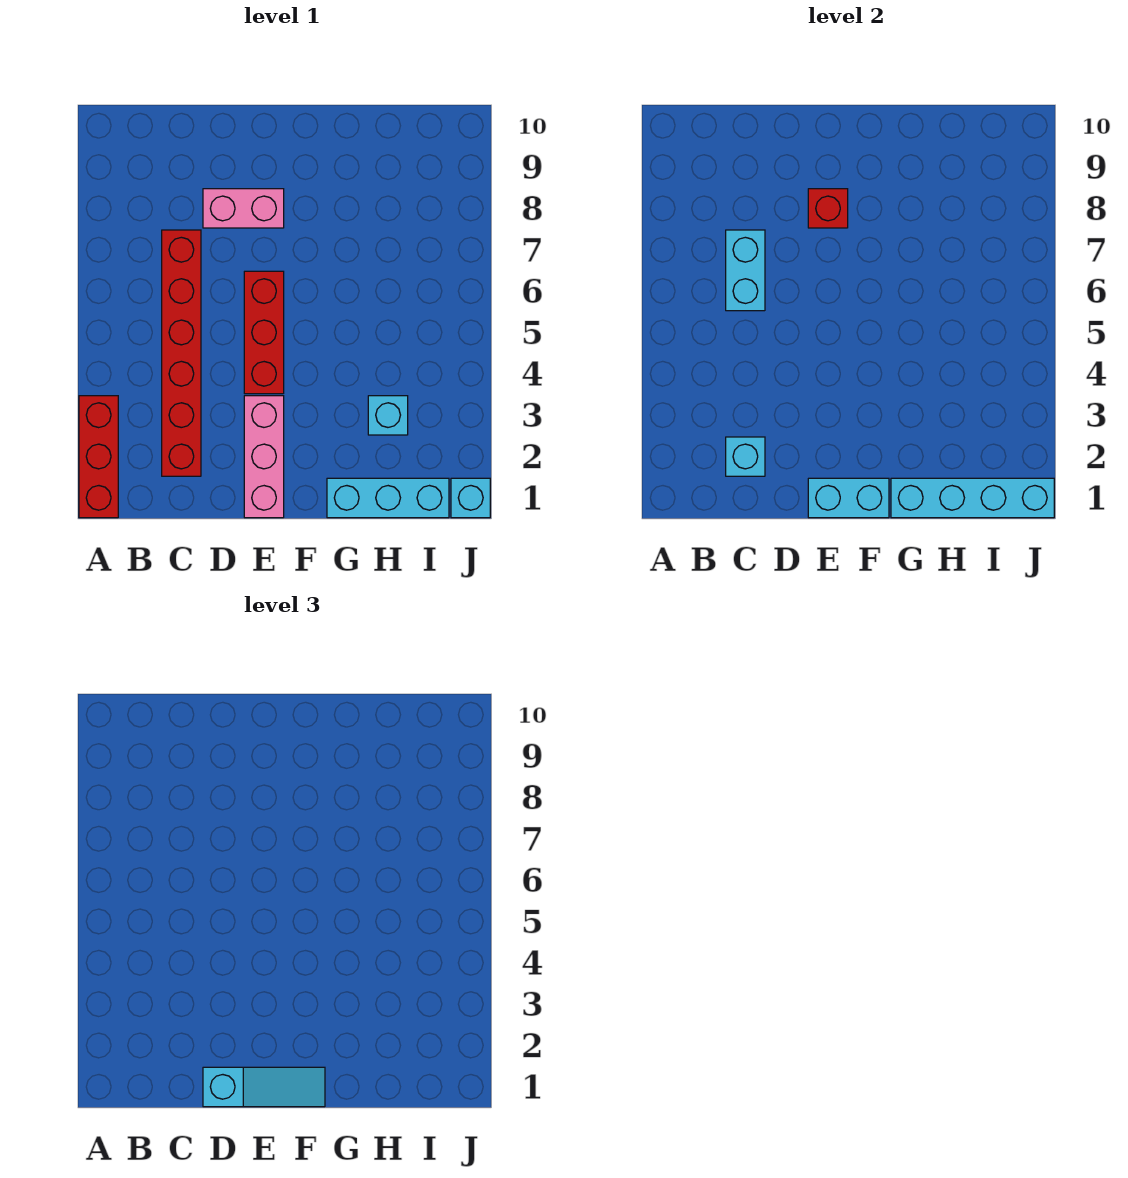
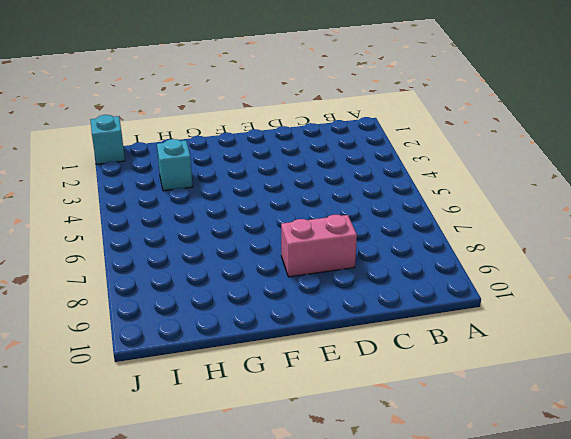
none -> red 1x3 brick [79,396,118,518]
none -> red 1x6 brick [162,230,201,476]
none -> pink 1x3 brick [244,396,284,518]

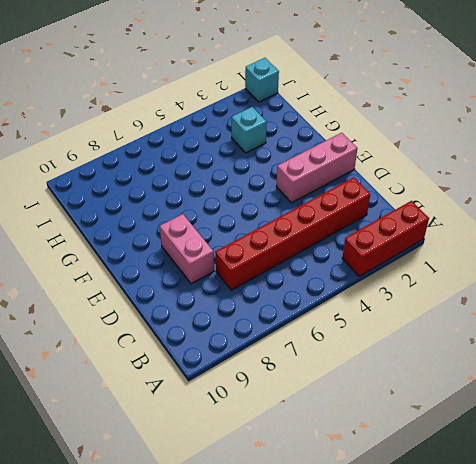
none -> red 1x3 brick [244,271,284,394]
none -> cyan 1x3 brick [327,478,449,518]
none -> cyan 1x1 brick [726,437,765,476]

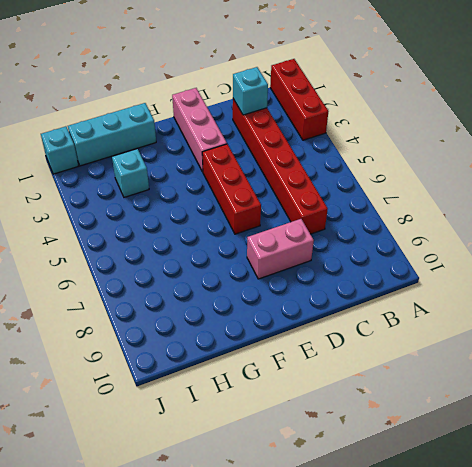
none -> cyan 1x2 brick [726,230,765,311]
none -> cyan 1x2 brick [808,478,889,518]
none -> red 1x1 brick [808,189,848,228]

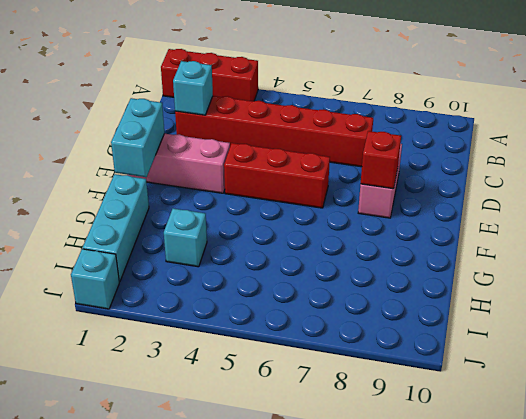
none -> cyan 1x2 brick [726,230,765,311]
none -> cyan 1x4 brick [891,478,1054,518]
none -> cyan 1x3 slope [203,1067,325,1107]

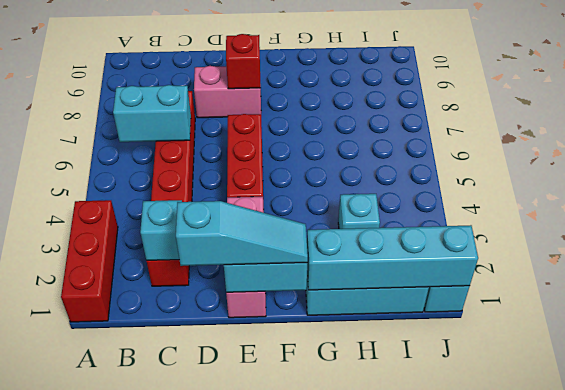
cyan 1x2 brick [113,85,191,142] -> cyan 1x2 brick turned to [726,230,765,311]

